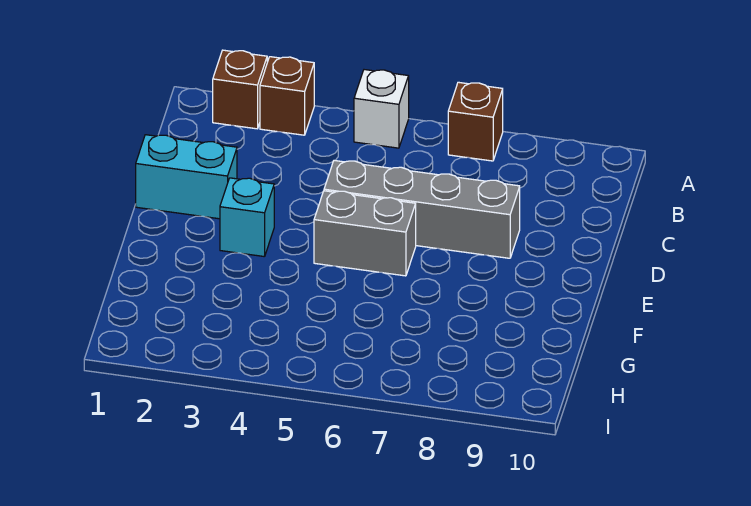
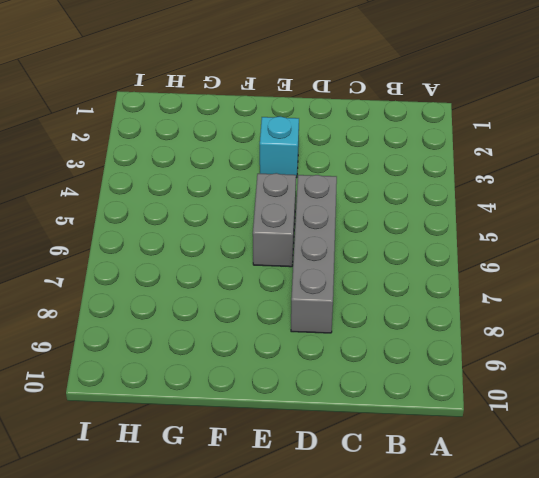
none -> brown 1x1 brick [213,50,267,129]
none -> brown 1x1 brick [260,57,314,135]

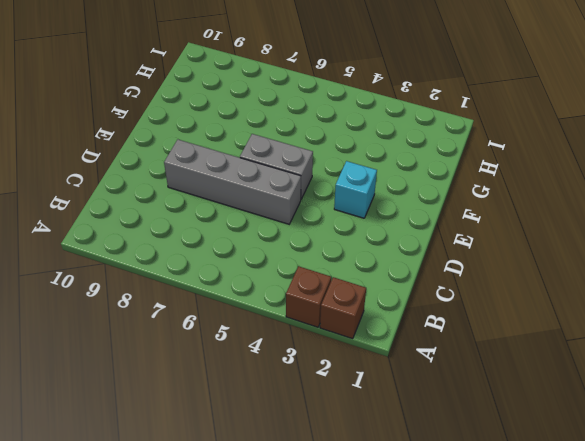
none -> white 1x1 brick [354,70,409,148]
none -> brown 1x1 brick [448,82,503,161]

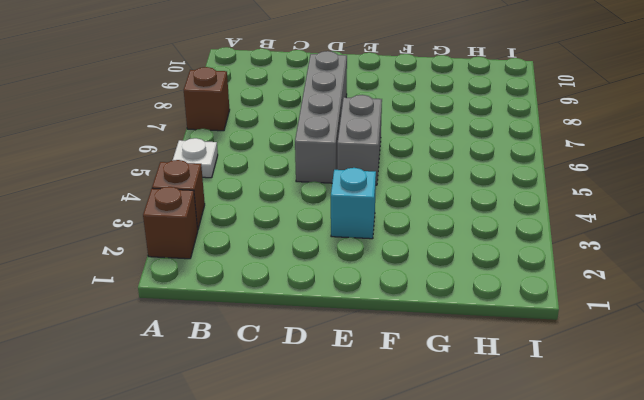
white 1x1 plate [172,138,218,178] -> white 1x1 brick [354,70,409,148]
none -> cyan 1x2 brick [136,135,237,219]

